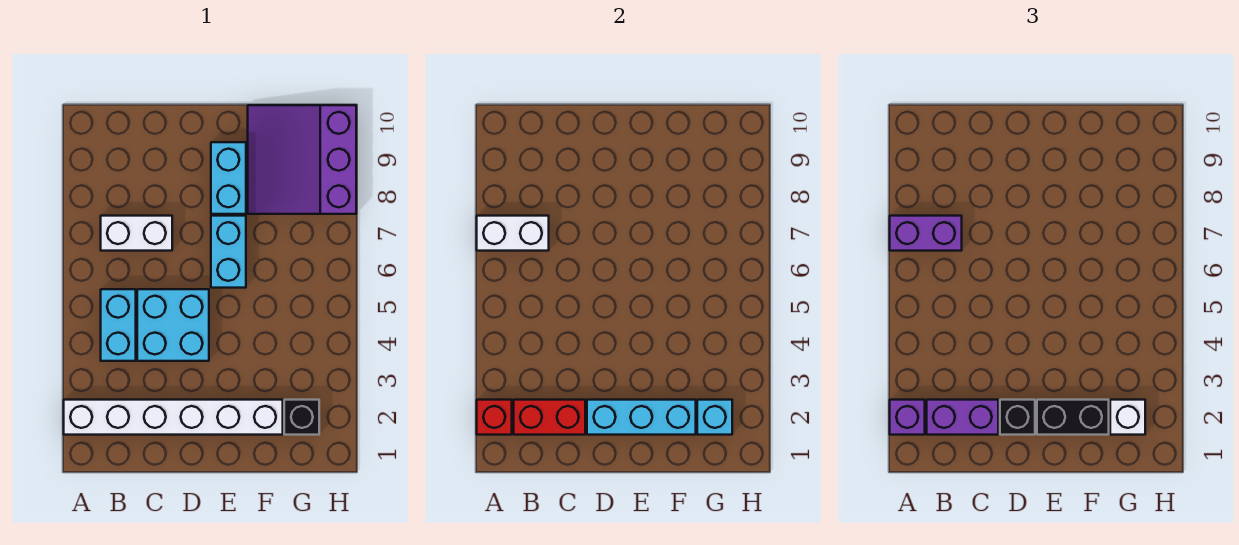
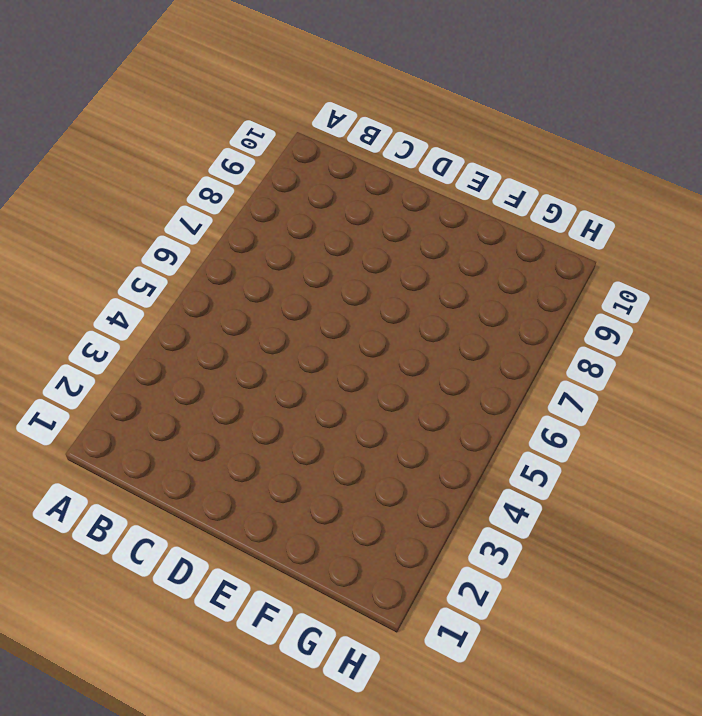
none -> white 1x6 brick [64,400,283,435]
none -> cyan 1x2 brick [101,289,136,361]
none -> white 1x2 brick [101,216,172,251]

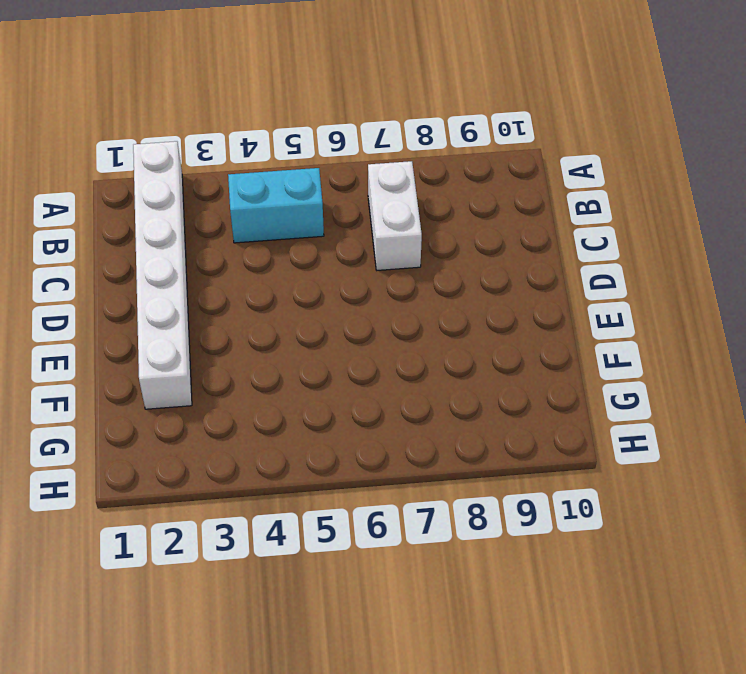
none -> cyan 2x2 brick [137,289,209,361]
none -> cyan 1x2 brick [211,216,246,288]
none -> cyan 1x2 brick [211,142,246,214]

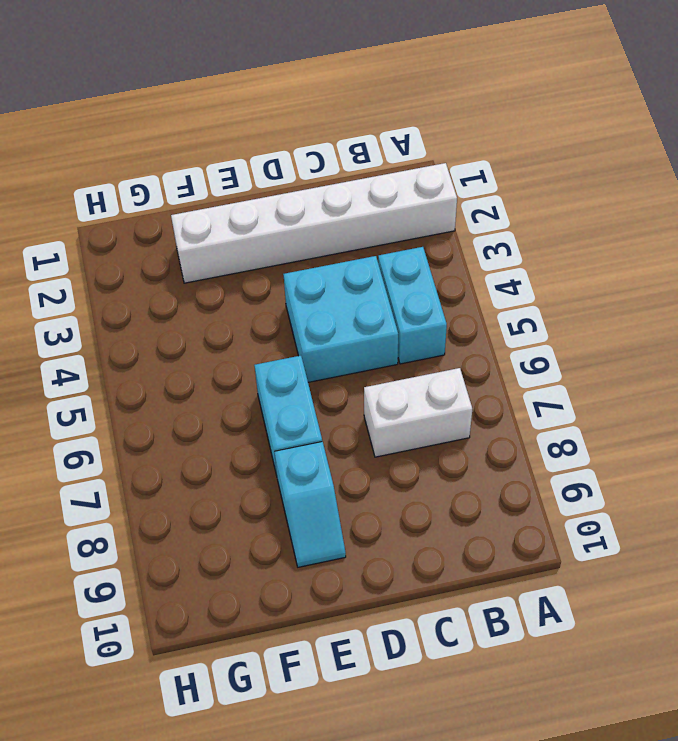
cyan 1x2 slope [274,442,346,567] -> cyan 1x2 brick [211,142,246,214]
none -> purple 3x3 slope [248,105,356,214]
none -> black 1x1 brick [284,400,319,435]
none -> red 1x1 brick [477,400,512,435]

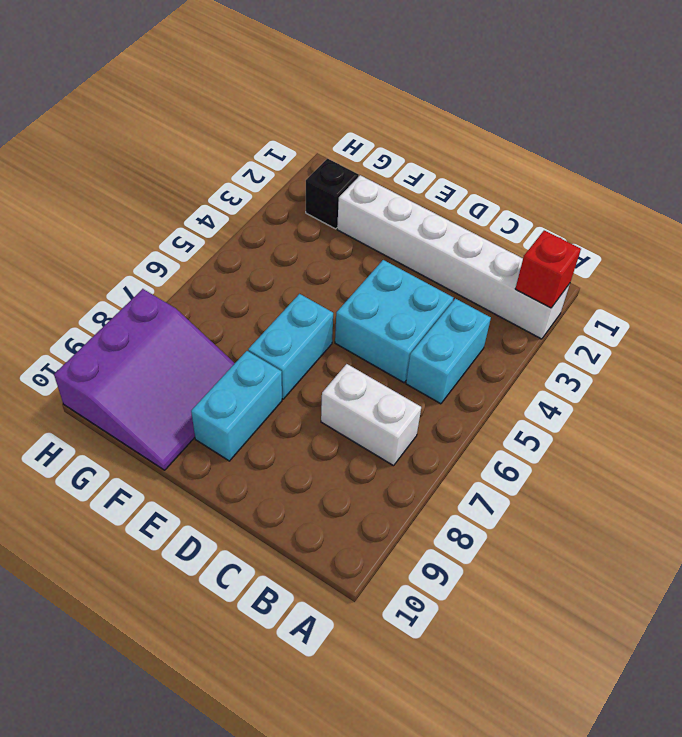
none -> white 1x2 brick [477,216,549,251]
none -> red 1x2 brick [514,400,585,435]
none -> cyan 1x3 brick [587,400,696,435]

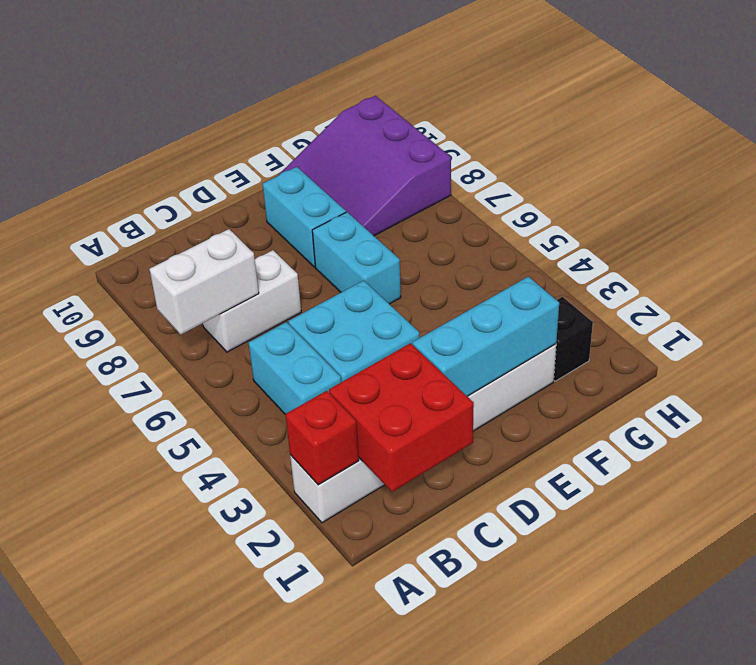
red 2x2 brick [329,343,474,492] -> red 1x2 brick [514,400,585,435]
none -> cyan 1x1 brick [697,400,732,435]
none -> purple 1x1 brick [890,400,925,435]
none -> purple 1x2 brick [890,216,962,251]

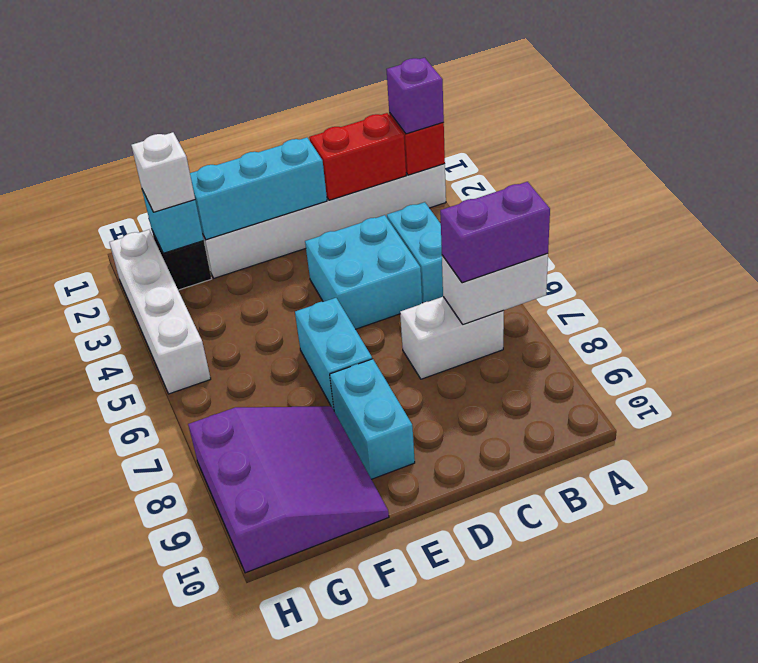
white 1x4 brick [109,230,211,394] -> none
none -> purple 1x2 brick [927,400,998,435]
none -> black 1x1 brick [1000,400,1035,435]
none -> black 1x2 brick [1037,400,1109,435]

